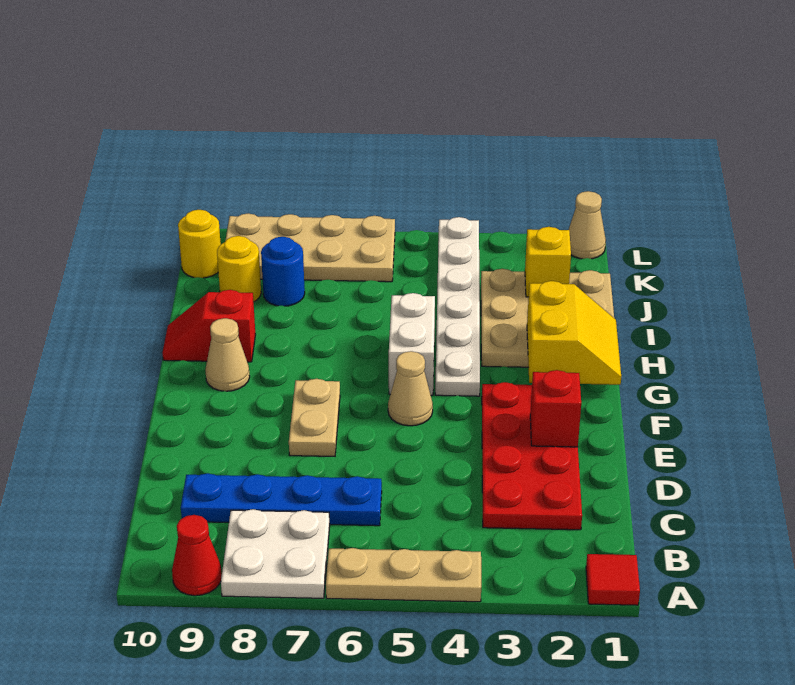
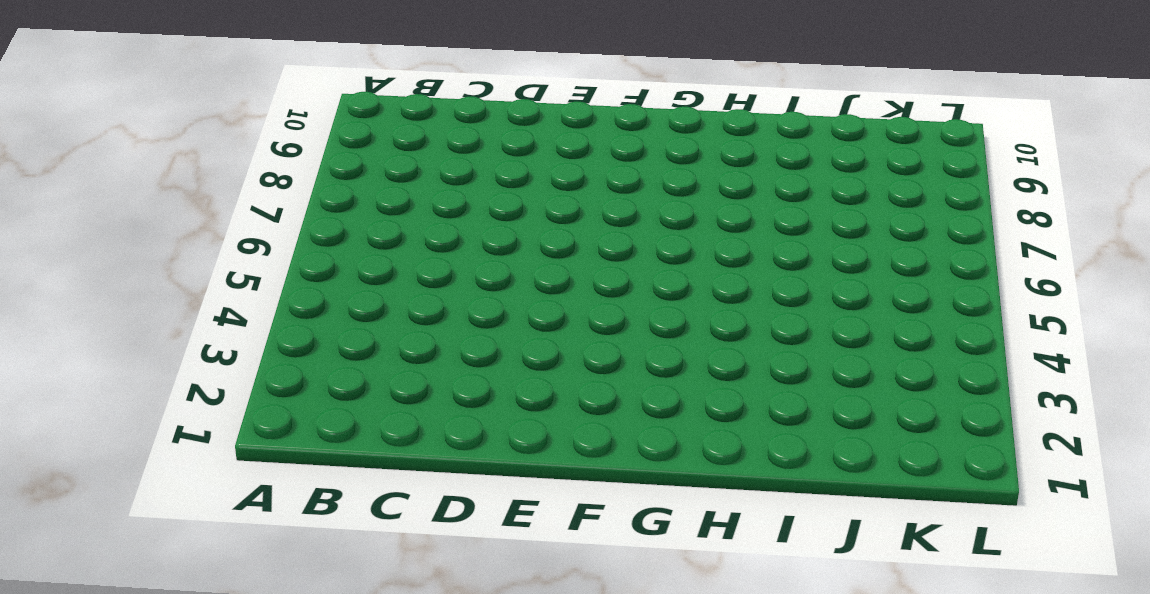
none -> red 1x1 tile [586,554,640,605]
none -> tan 1x3 plate [326,548,481,602]
none -> white 2x2 plate [221,509,330,598]

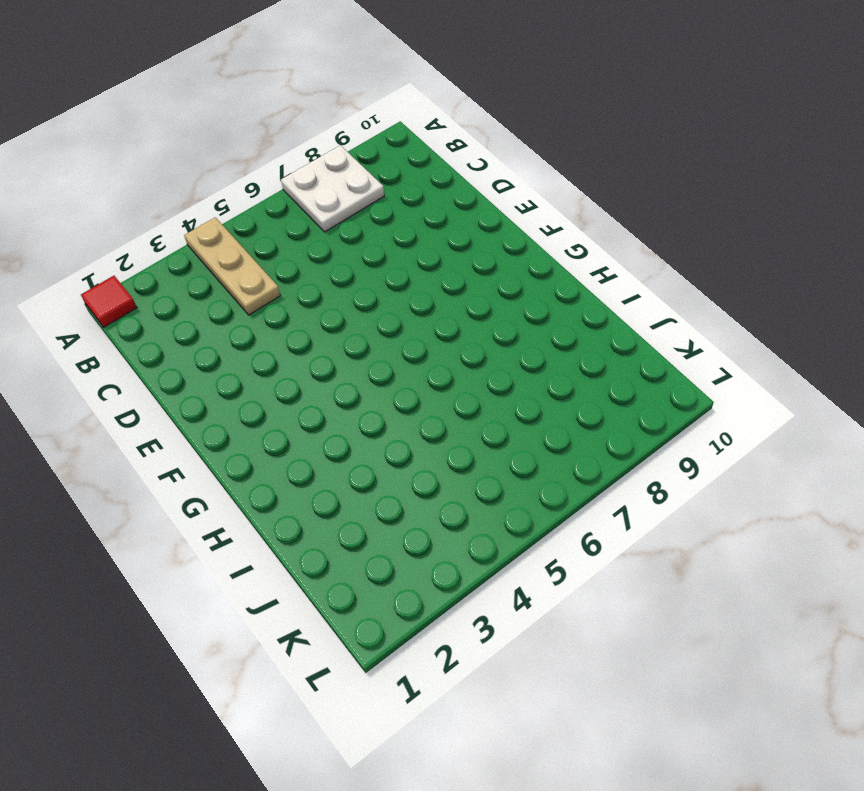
tan 1x3 plate [184,217,280,315] -> tan 1x3 plate turned to [326,548,481,602]
none -> red 1x1 cone [172,515,222,596]
none -> red 2x4 plate [482,382,582,530]
none -> blue 1x4 plate [181,473,382,526]

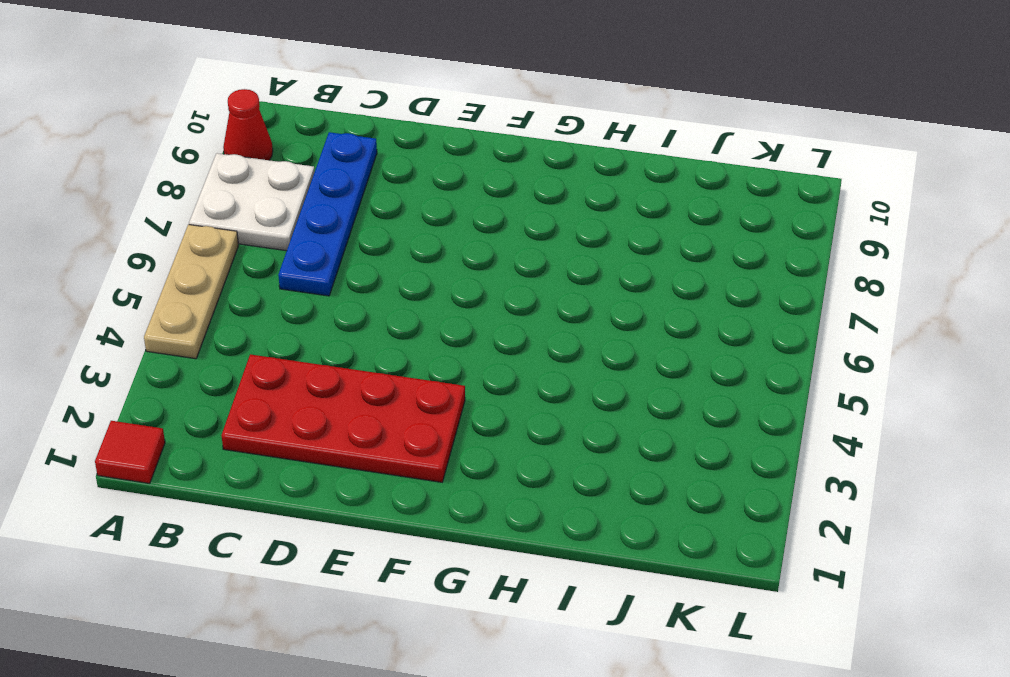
none -> tan 1x2 plate [289,379,340,456]
none -> tan 1x1 cone [388,351,433,426]
none -> white 1x6 plate [435,217,480,396]

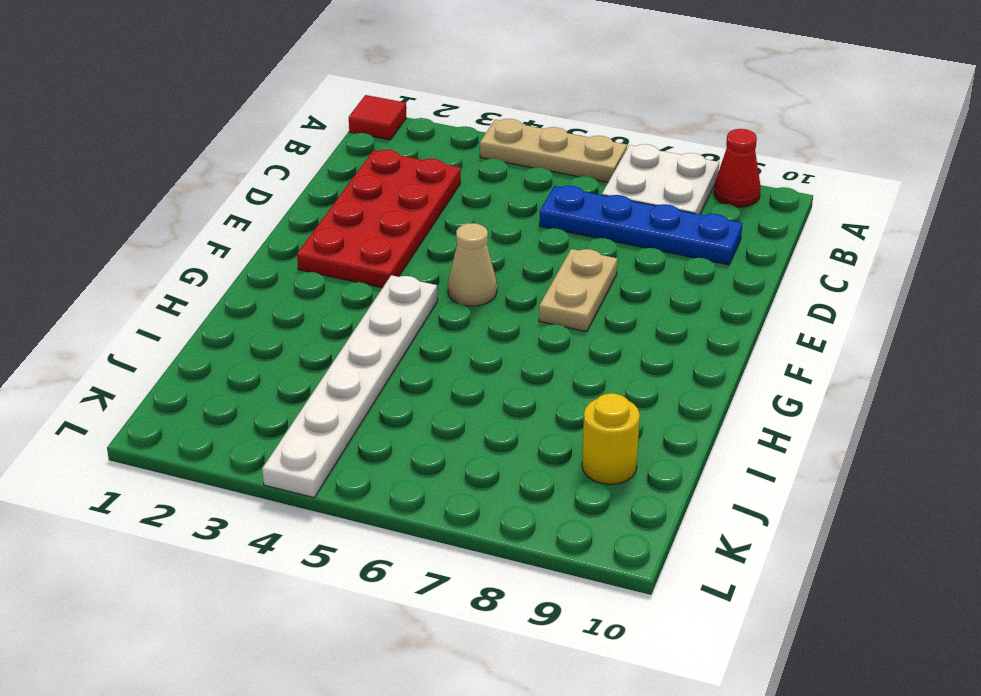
none -> white 1x2 brick [389,293,435,395]
none -> tan 1x1 cone [205,318,250,391]
none -> tan 3x3 plate [481,269,614,367]

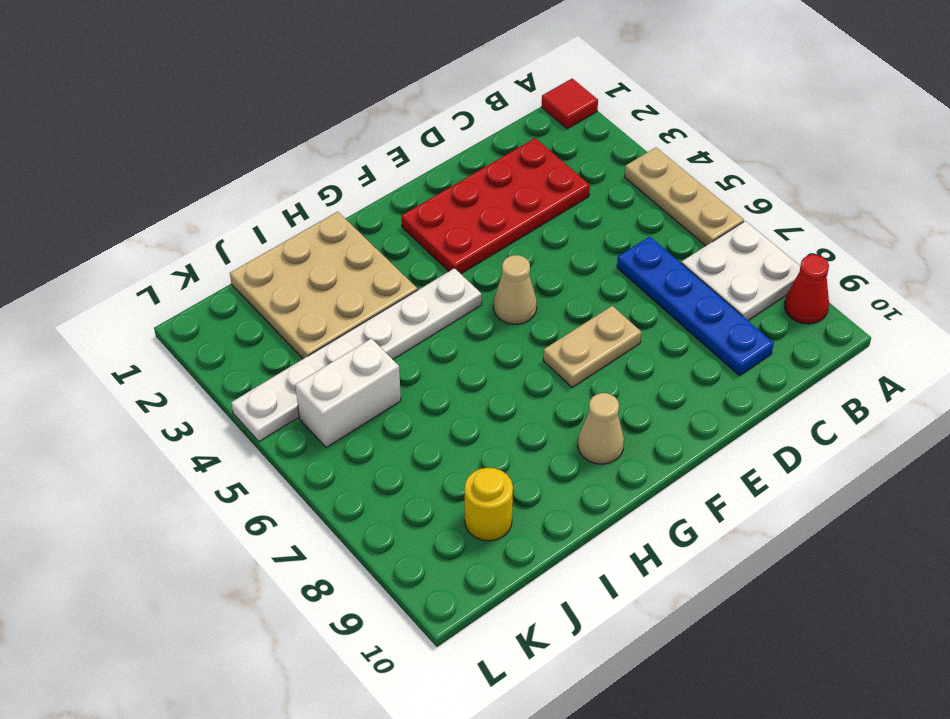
white 1x2 brick [295,338,401,448] -> white 1x2 brick moved to [389,293,435,395]
none -> red 1x2 slope [163,290,255,362]
none -> blue 1x1 round brick [261,237,305,306]
none -> tan 2x4 plate [225,213,395,282]

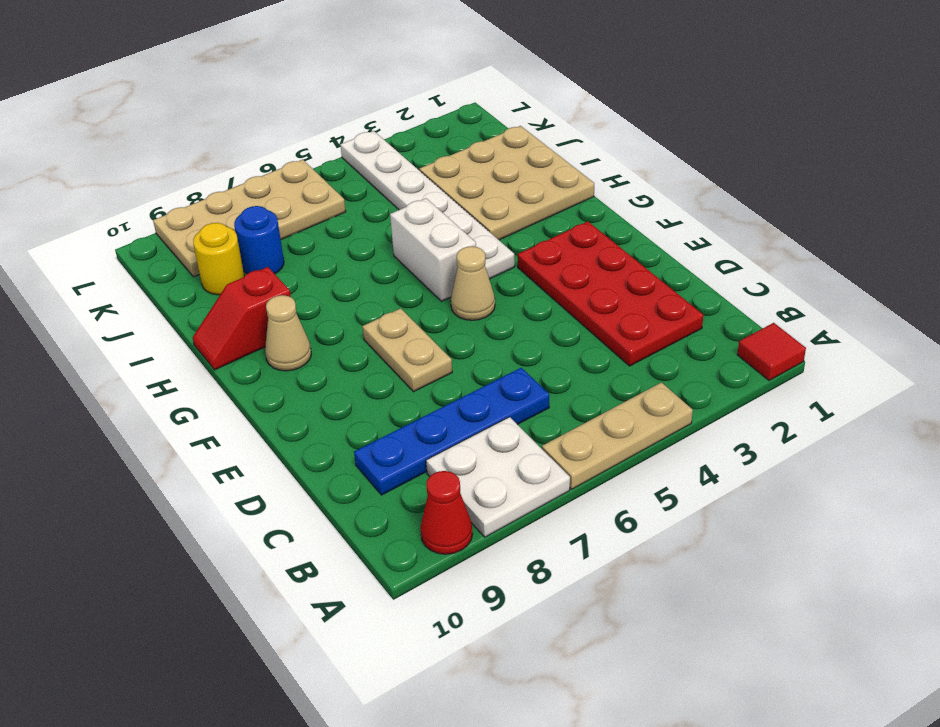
none -> yellow 1x1 round brick [178,210,221,278]
none -> tan 1x1 cone [569,191,606,259]
none -> red 1x1 brick [530,370,581,447]

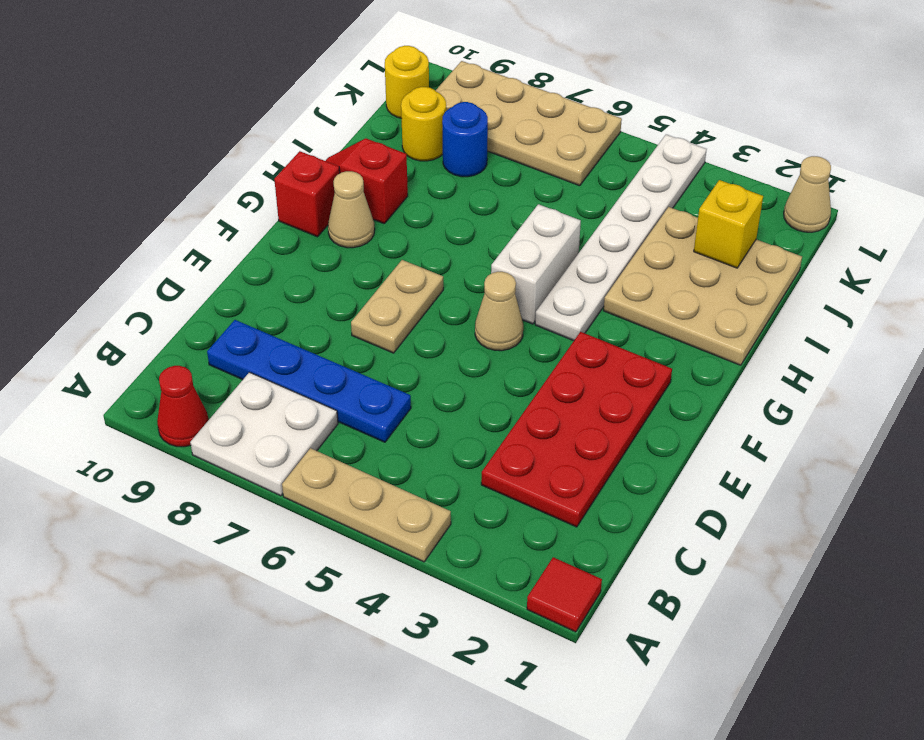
red 1x1 brick [274,151,340,237] -> red 1x1 brick moved to [530,370,581,447]
none -> yellow 2x2 slope [527,281,621,385]

